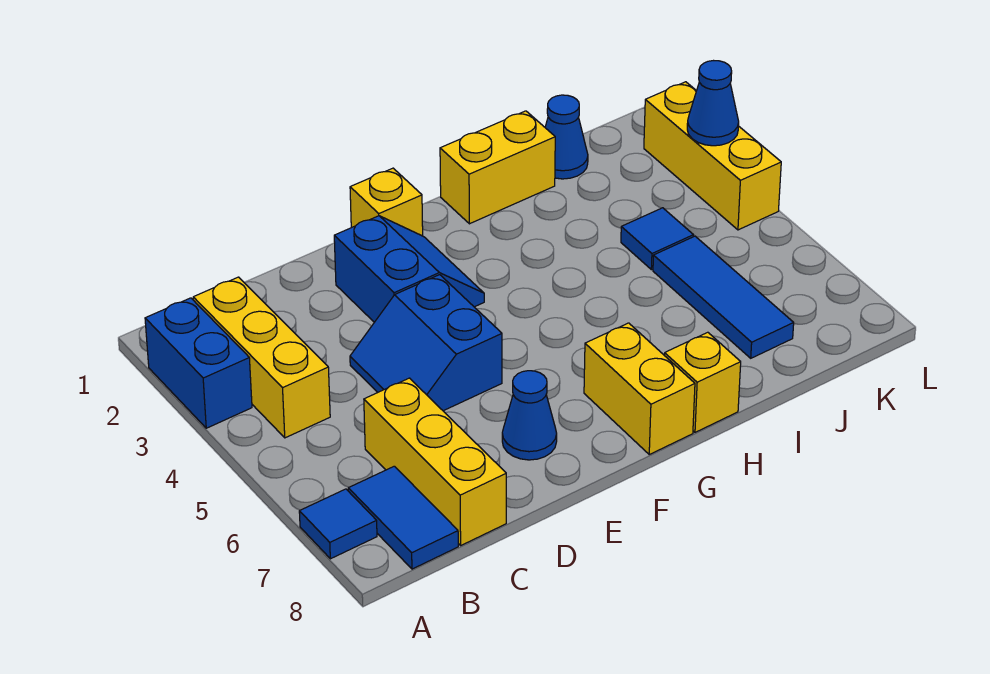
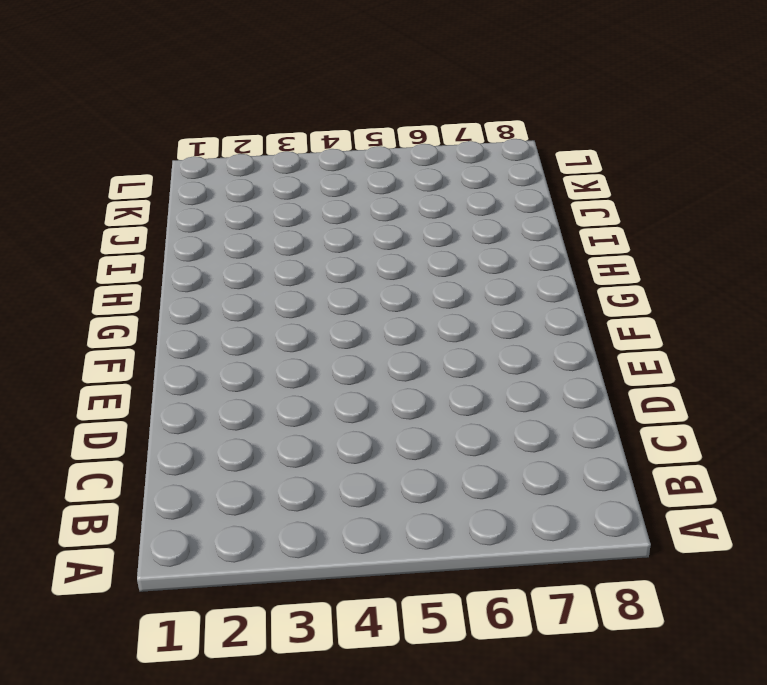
none -> blue 1x2 brick [145,298,252,428]
none -> blue 1x1 tile [299,489,377,559]
none -> yellow 1x3 brick [193,277,330,438]

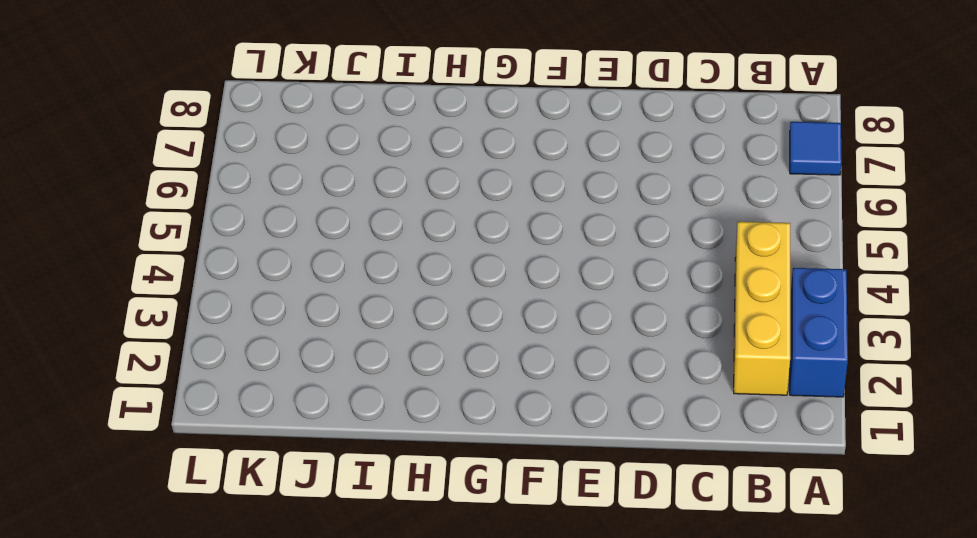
none -> blue 1x2 tile [348,466,458,569]
none -> yellow 1x3 brick [364,378,506,545]
none -> blue 2x2 slope [350,275,502,411]

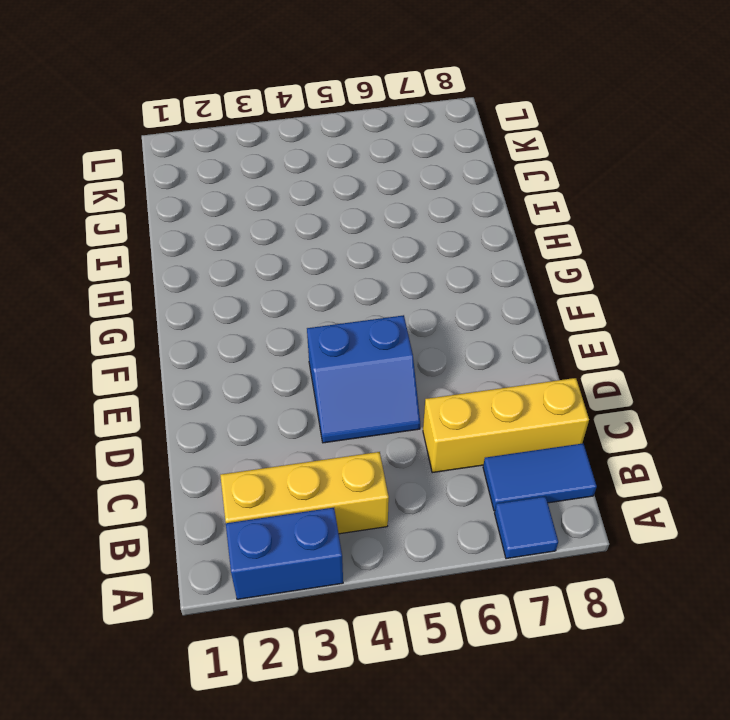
none -> blue 2x2 slope [334,216,484,322]
none -> blue 1x1 cone [502,371,557,460]
none -> yellow 1x1 brick [350,168,423,236]

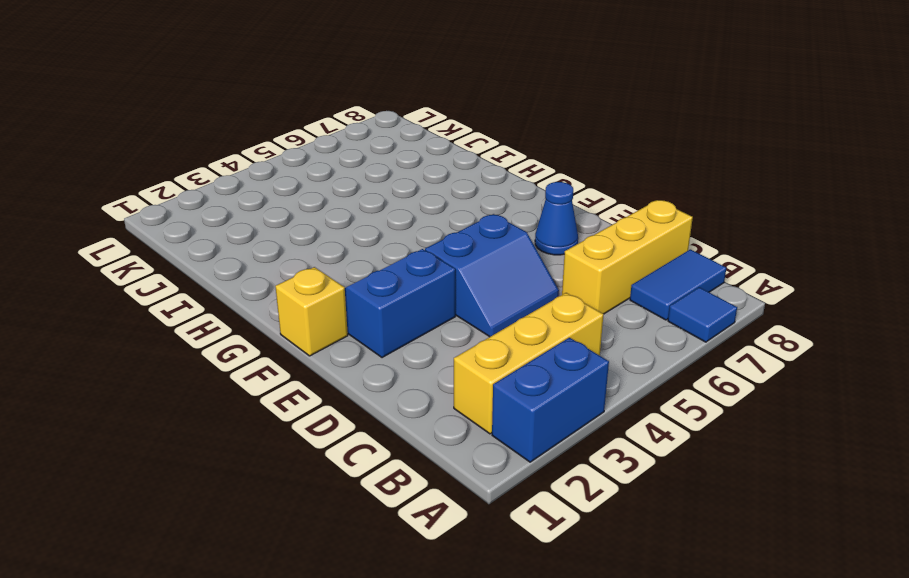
none -> yellow 1x2 brick [584,323,695,454]
none -> yellow 1x2 brick [440,111,555,224]
none -> yellow 1x1 brick [664,332,741,432]

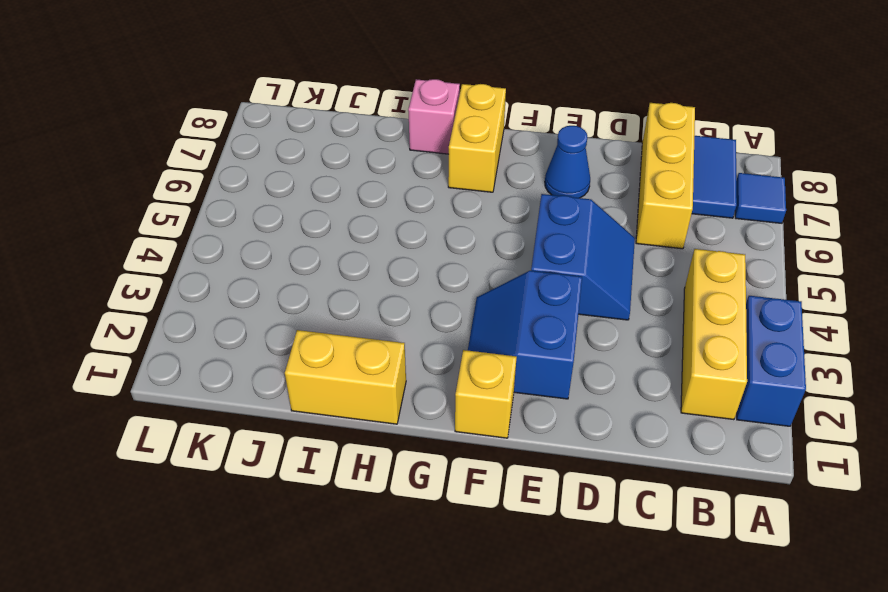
pink 1x1 brick [408,79,460,154] -> yellow 1x1 brick [664,332,741,432]
none -> blue 1x1 cone [545,95,588,179]
none -> blue 1x1 tile [621,208,693,270]
none -> blue 1x3 tile [653,236,794,358]

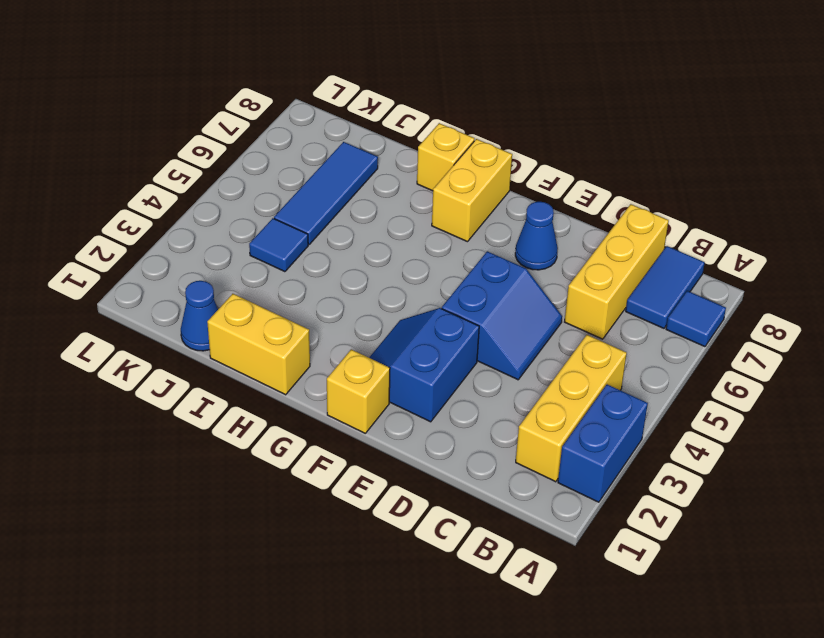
none -> yellow 1x3 brick [644,82,781,230]
none -> blue 1x1 cone [687,61,739,146]

